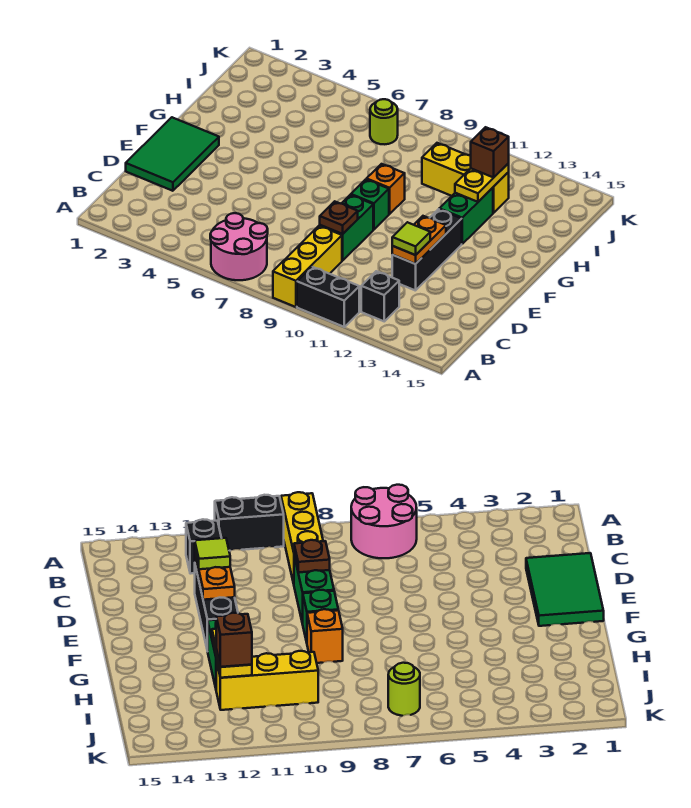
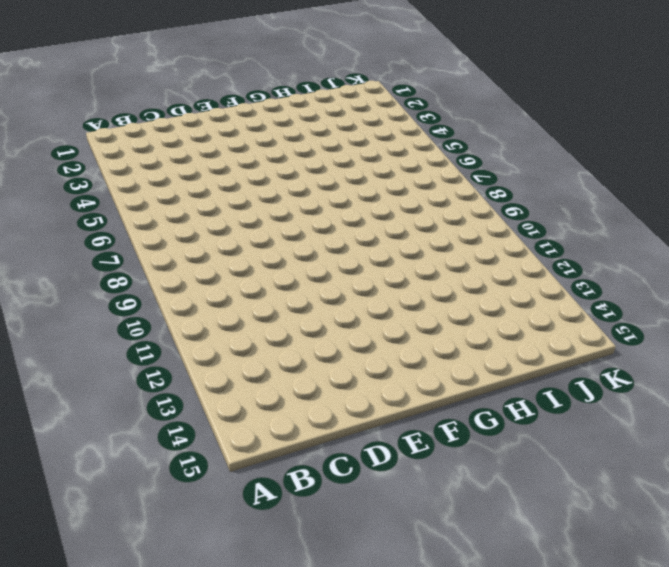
none -> pink 2x2 round brick [210,213,268,280]
none -> yellow 1x3 brick [273,226,342,307]
none -> black 1x2 brick [297,267,359,327]

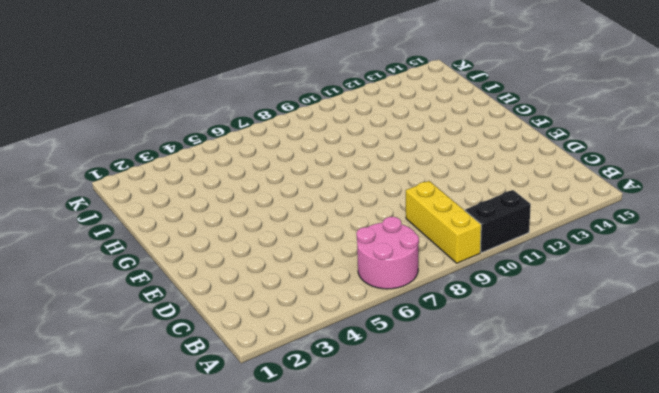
none -> black 1x1 brick [361,271,399,321]
none -> green 2x3 tile [126,117,219,191]
none -> green 1x2 brick [320,195,373,261]

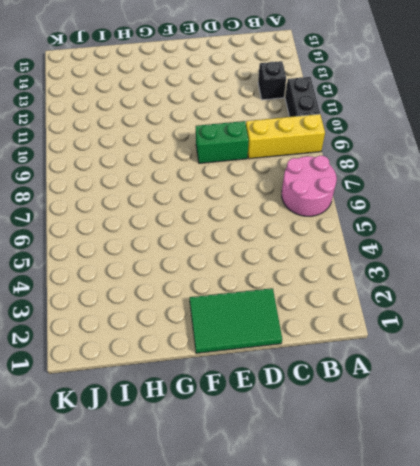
none -> black 1x3 brick [392,209,462,291]
none -> green 1x1 brick [351,179,389,230]
none -> orange 1x1 brick [367,164,405,214]

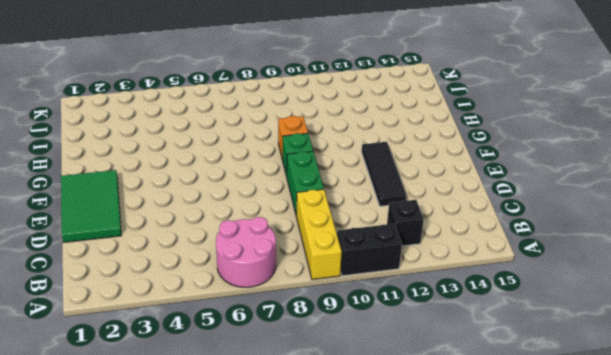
black 1x3 tile [362,142,407,206] -> black 1x3 brick [392,209,462,291]
none -> green 1x2 brick [439,188,493,244]
none -> yellow 1x3 brick [422,143,509,213]
none -> lime 1x1 round brick [370,99,398,144]

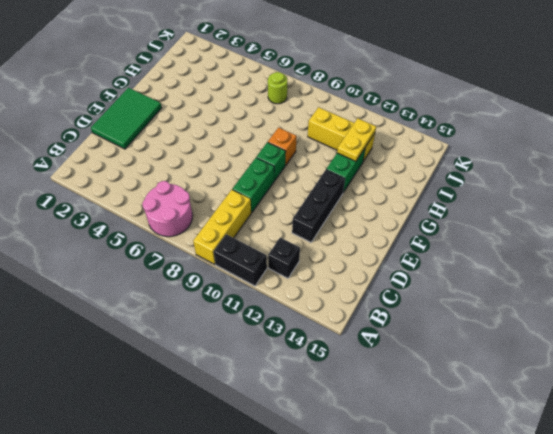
none -> brown 1x1 plate [320,201,358,234]
none -> orange 1x2 plate [392,216,446,264]
none -> lime 1x1 tile [392,222,430,255]

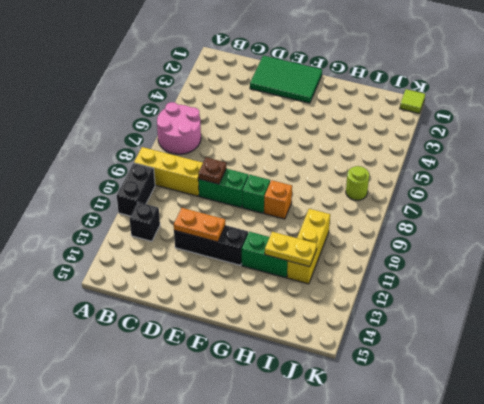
lime 1x1 tile [400,89,425,114] -> lime 1x1 tile moved to [392,222,430,255]
none -> brown 1x1 brick [470,127,509,178]

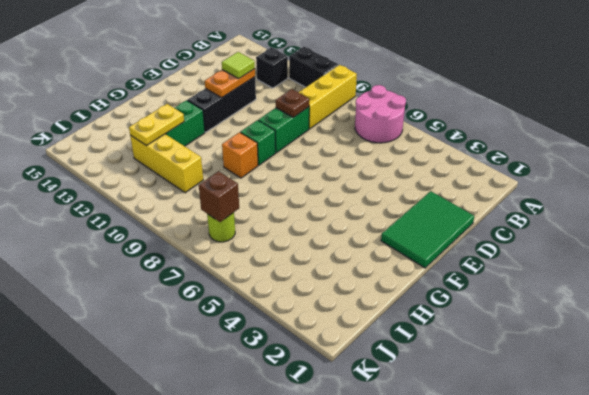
brown 1x1 brick [199,171,239,222] -> brown 1x1 brick moved to [470,127,509,178]

